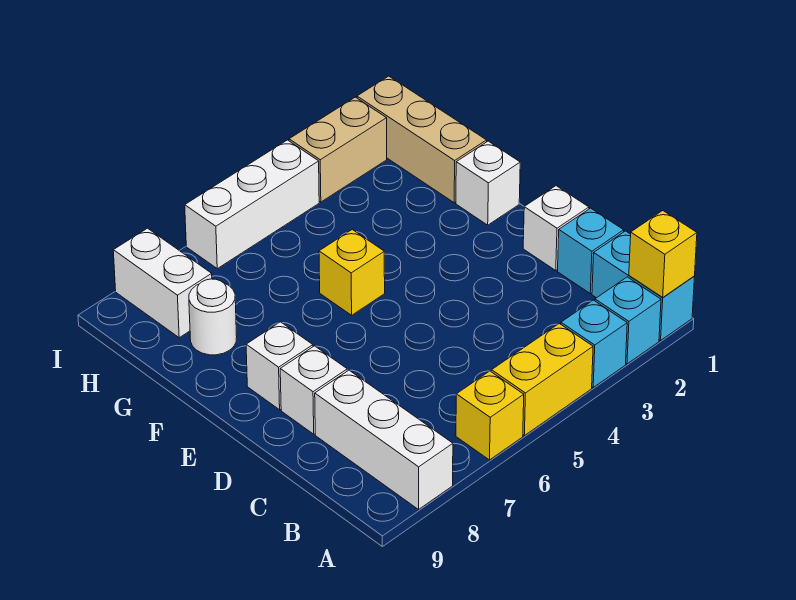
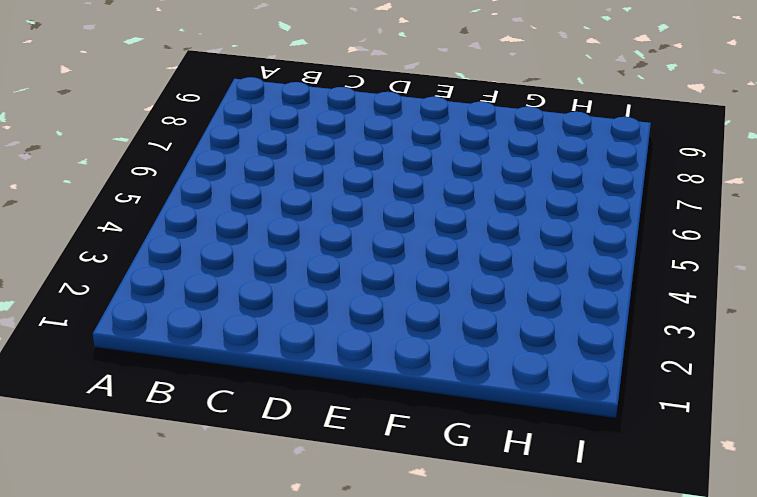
none -> cyan 1x2 brick [592,231,695,340]
none -> cyan 1x1 brick [595,277,661,364]
none -> cyan 1x1 brick [561,300,627,387]

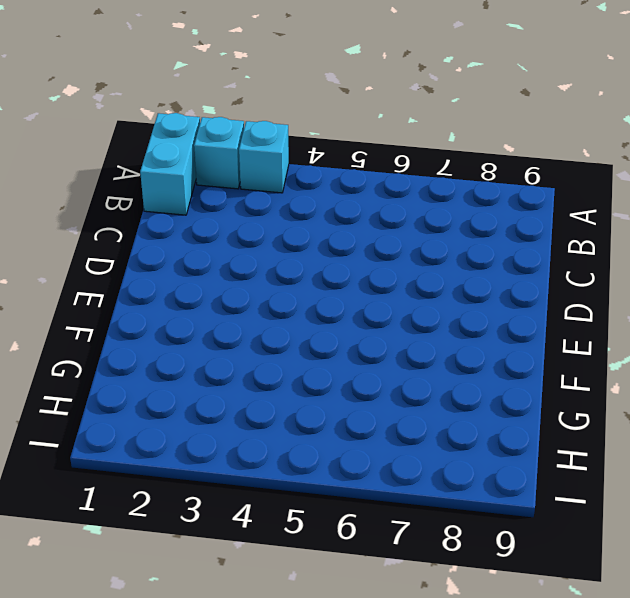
none -> yellow 1x2 brick [492,324,593,436]
none -> yellow 1x1 brick [456,371,524,460]
none -> white 1x3 brick [315,370,453,509]

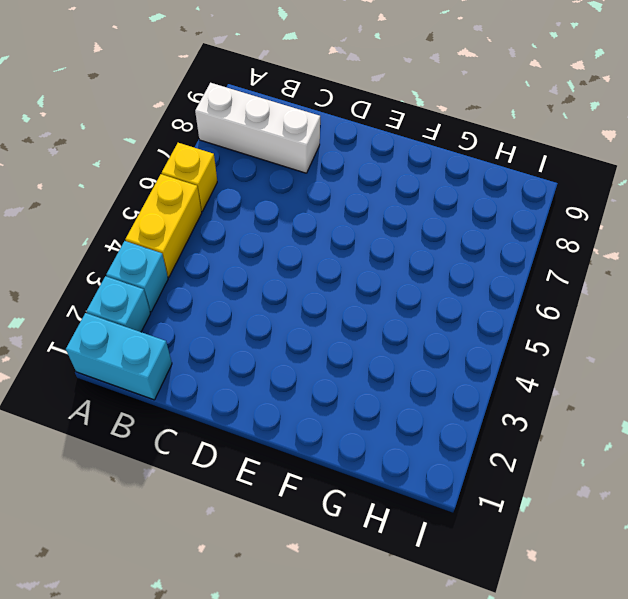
none -> cyan 1x1 brick [557,208,624,294]
none -> white 1x1 brick [523,186,589,271]
none -> white 1x1 brick [280,346,347,434]

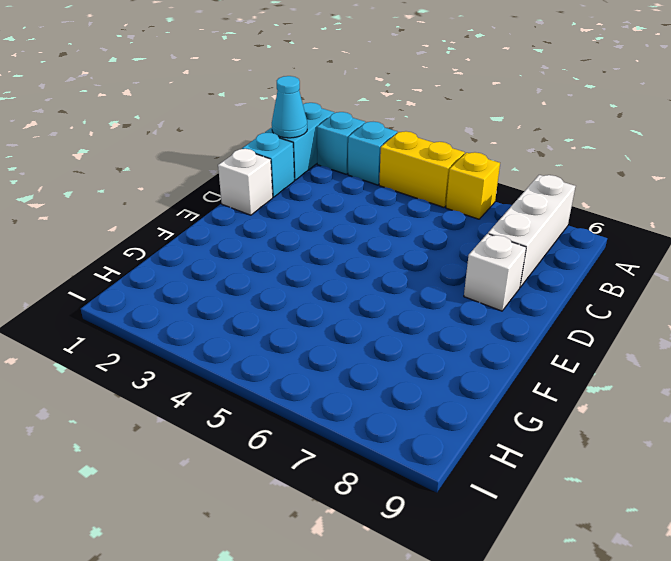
cyan 1x1 cone [272,76,307,138] -> none
none -> white 1x1 brick [246,322,313,410]
none -> white 1x1 brick [456,141,520,225]
none -> yellow 1x1 brick [319,229,385,315]

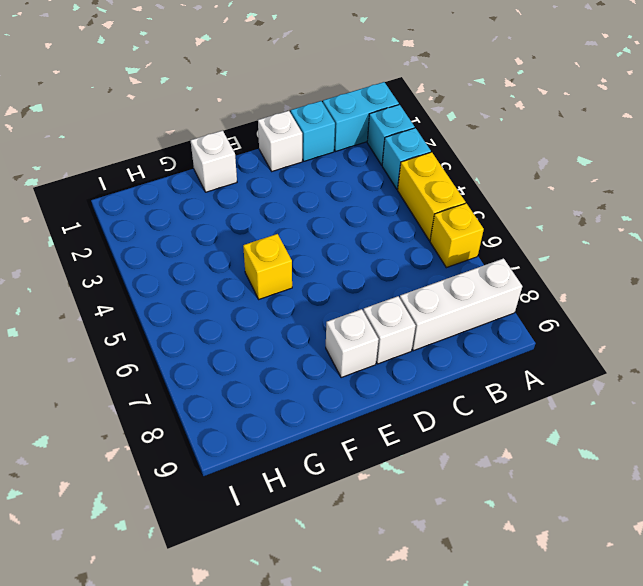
none -> tan 1x3 brick [357,76,487,203]
none -> white 1x1 round brick [189,279,237,355]
none -> white 1x2 brick [113,228,212,338]

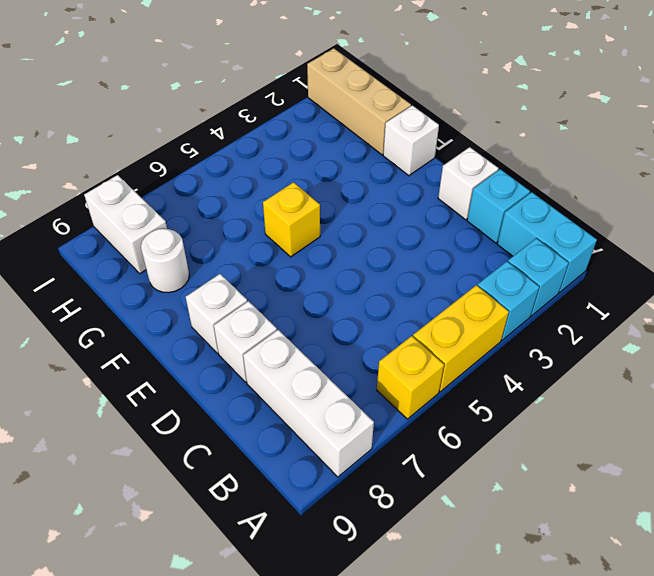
none -> tan 1x2 brick [289,97,387,202]
none -> white 1x3 brick [185,140,319,269]
none -> yellow 1x1 brick [629,211,697,298]

